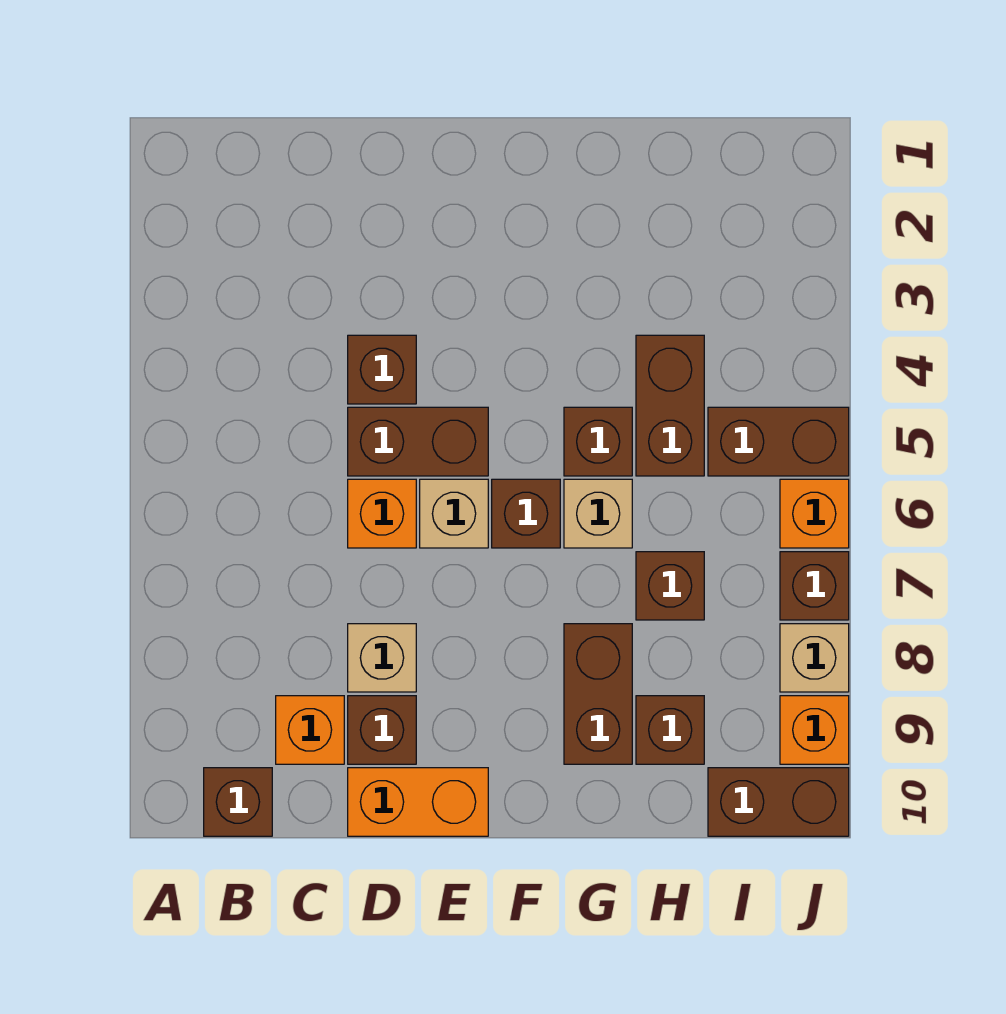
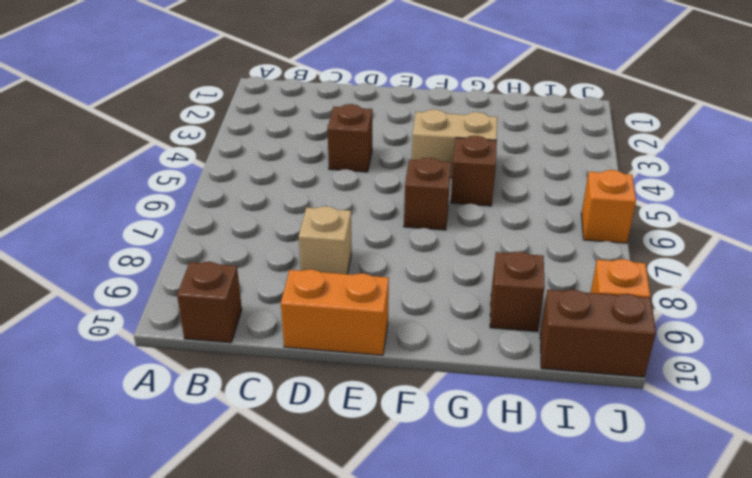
tan 1x2 brick [412,109,497,178] -> none
none -> orange 1x1 brick [276,696,344,764]
none -> brown 1x2 brick [348,407,488,476]
none -> orange 1x1 brick [348,479,416,548]

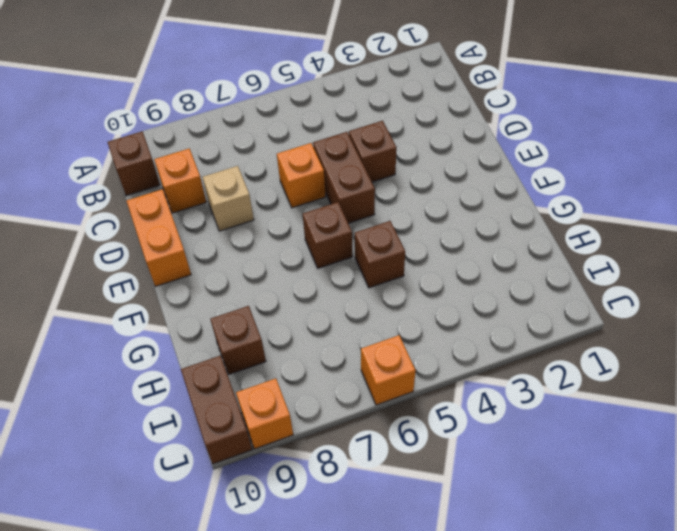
none -> brown 1x1 brick [348,696,416,764]
none -> tan 1x1 brick [420,479,488,548]
none -> tan 1x1 brick [564,479,632,548]

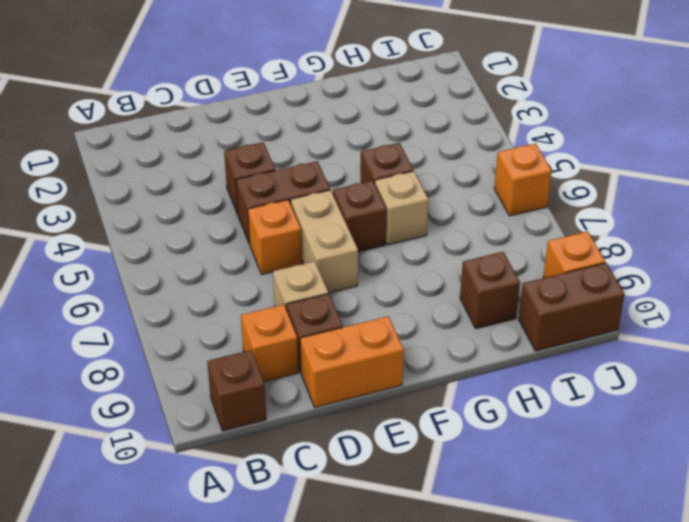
tan 1x2 brick [291,190,358,293] -> tan 1x1 brick [420,479,488,548]
none -> brown 1x2 brick [564,624,632,764]
none -> brown 1x2 brick [636,335,704,476]
none -> brown 1x1 brick [636,552,704,620]

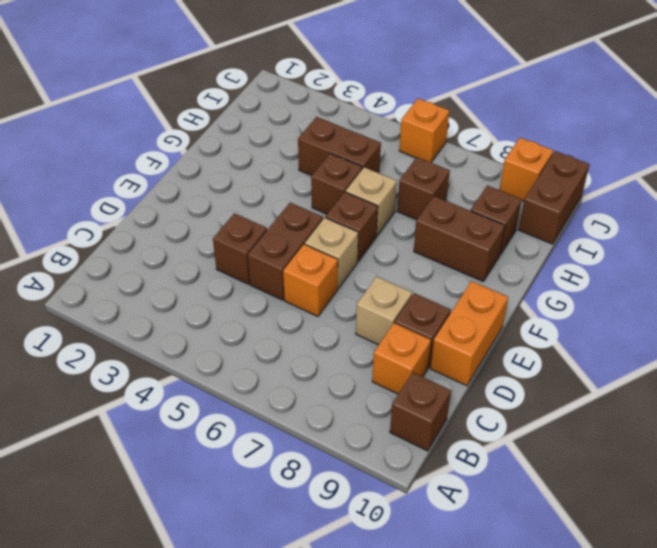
none -> brown 1x2 brick [708,407,849,476]
none -> brown 1x1 brick [780,552,849,620]
none -> tan 1x1 brick [780,624,849,692]

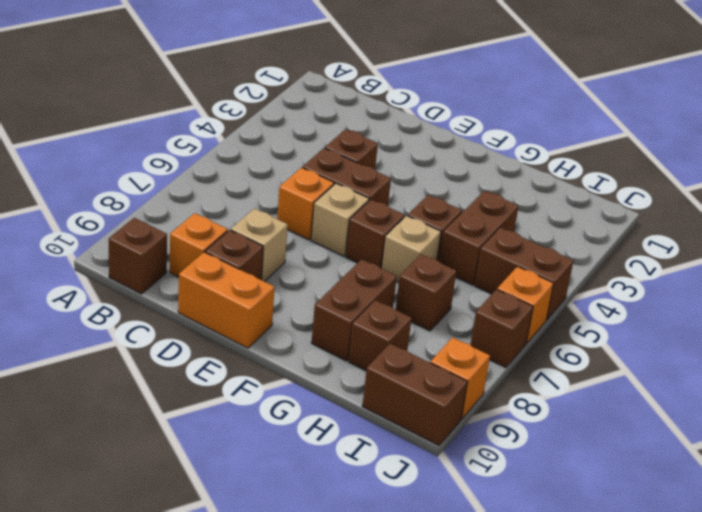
none -> tan 1x1 brick [780,624,849,692]

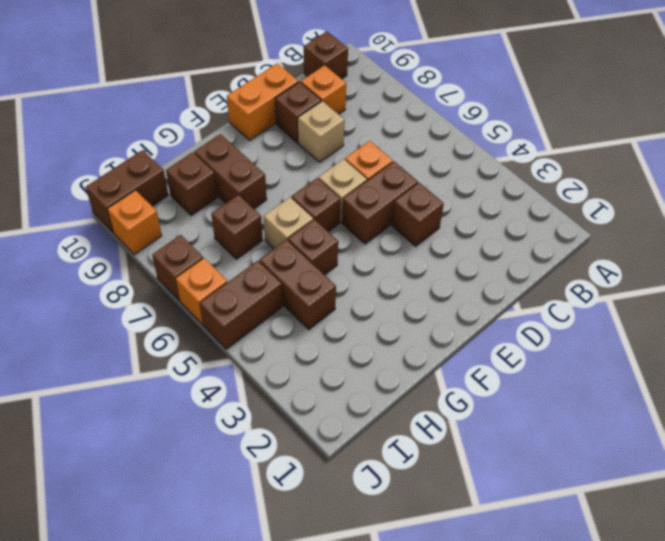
none -> tan 1x1 brick [780,624,849,692]

